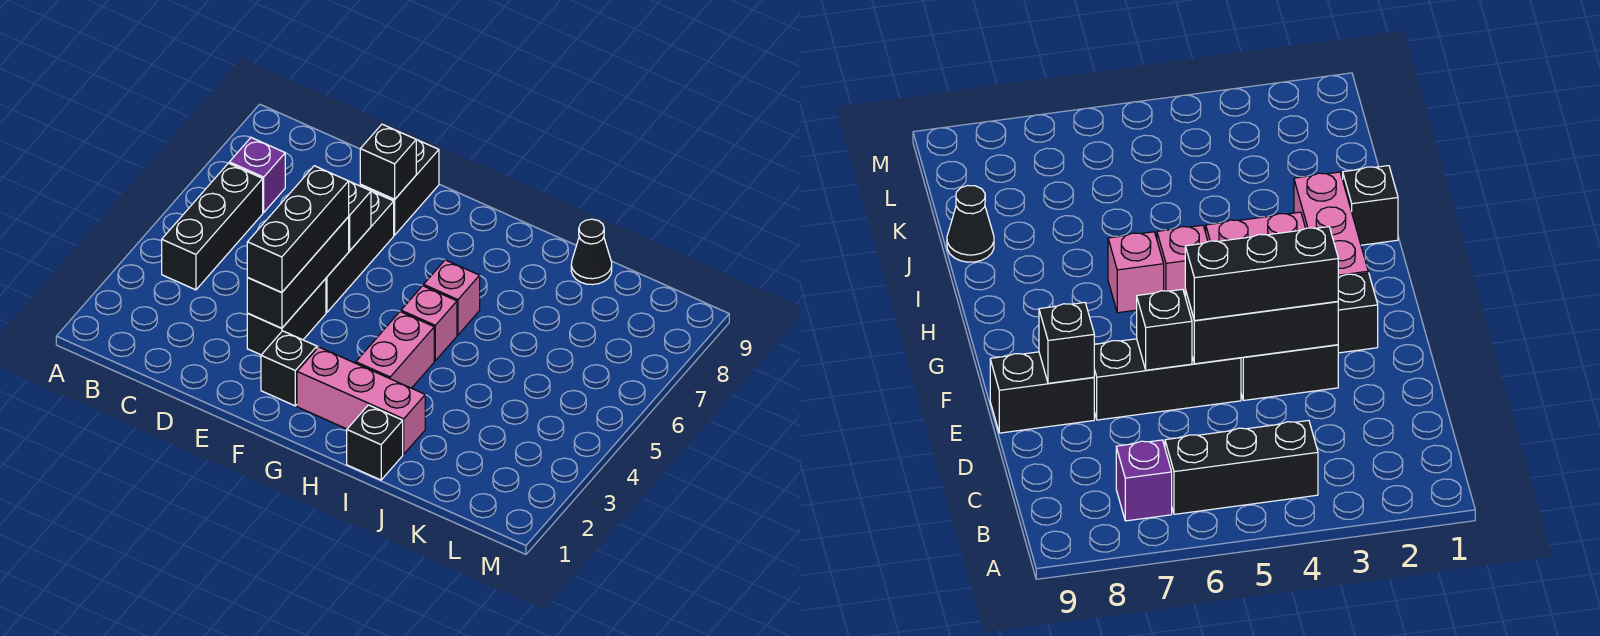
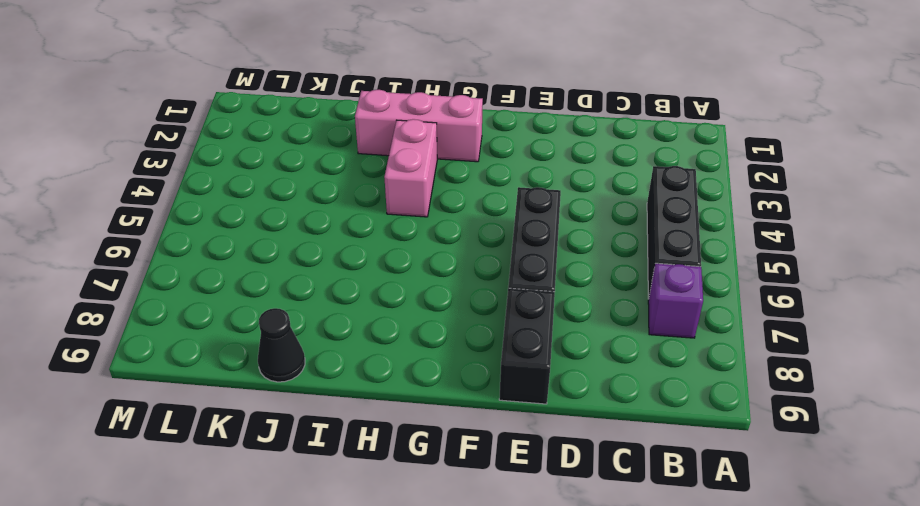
none -> black 1x2 brick [247,279,326,355]
none -> black 1x1 brick [261,331,317,406]
none -> pink 1x1 brick [401,286,457,361]

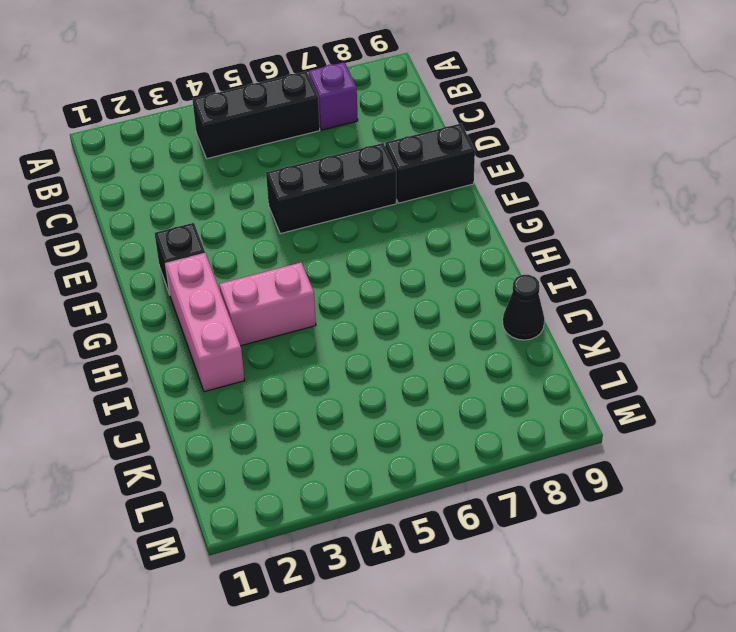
none -> black 1x2 brick [247,279,326,355]
none -> pink 1x1 brick [401,286,457,361]
none -> pink 1x1 brick [424,260,480,335]

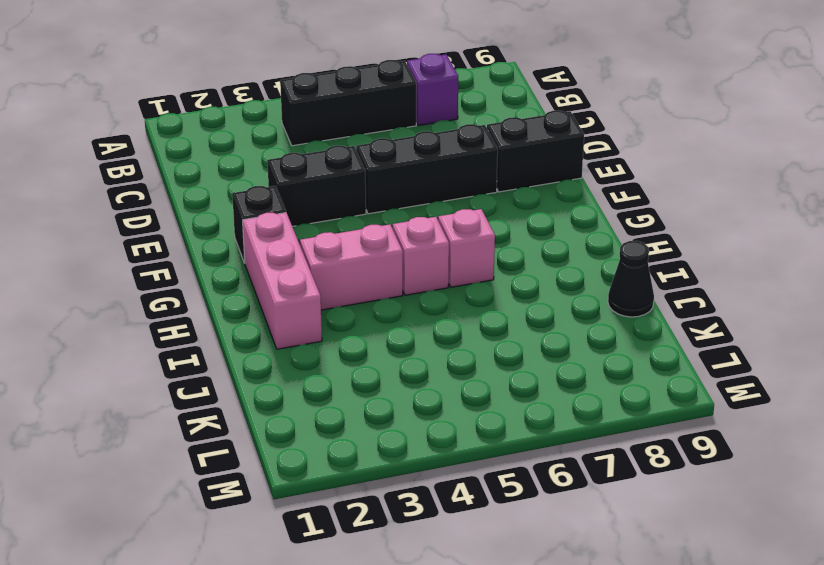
none -> black 1x1 brick [347,405,403,480]
none -> black 1x3 brick [247,217,349,328]
none -> black 1x1 brick [348,181,371,251]

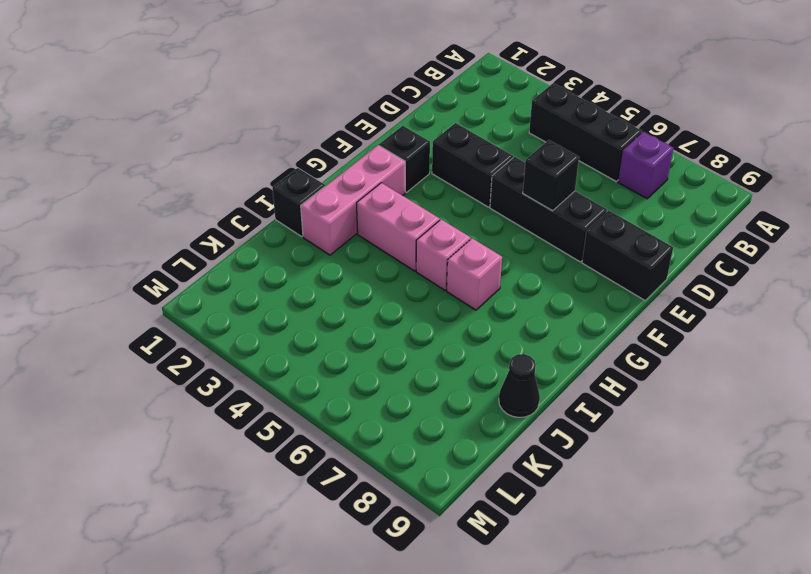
none -> black 1x3 brick [247,217,349,328]
none -> black 1x1 brick [360,124,416,199]
none -> black 1x3 brick [247,166,349,293]

